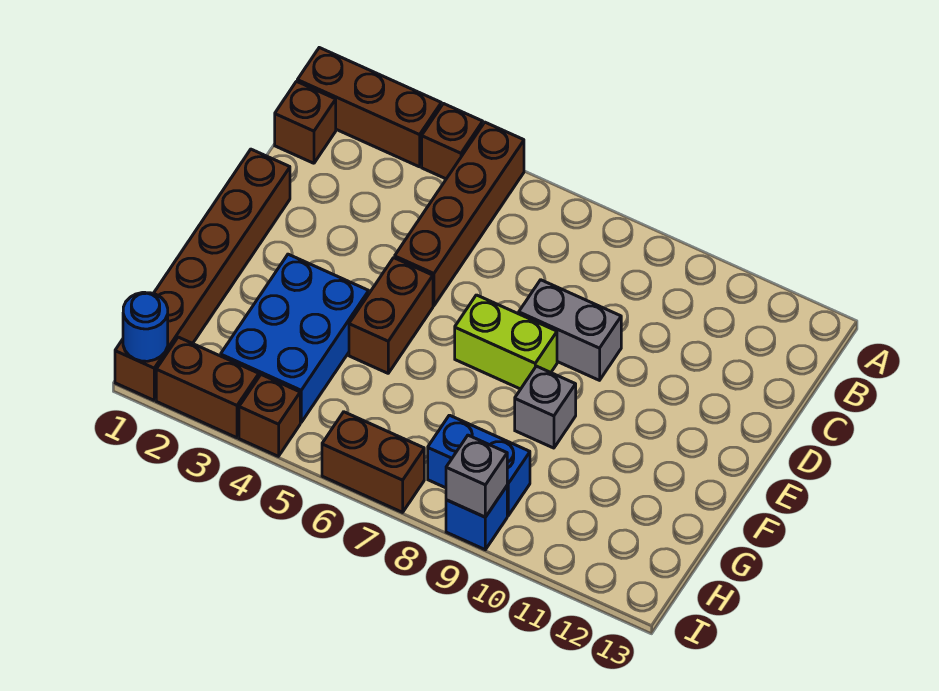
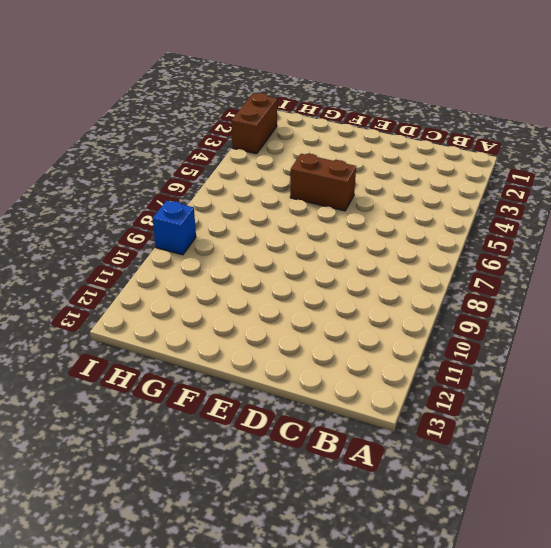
none -> brown 1x3 brick [297,48,441,167]
none -> brown 1x1 brick [422,104,483,179]
none -> brown 1x4 brick [395,122,524,306]

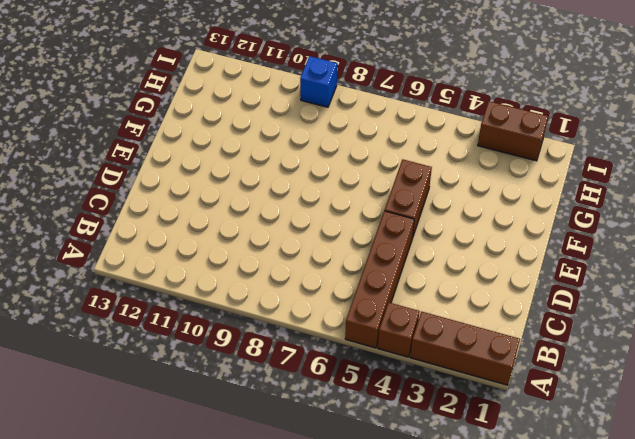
none -> brown 1x1 brick [275,81,336,163]
none -> brown 1x6 brick [115,149,290,400]
none -> grey 1x2 brick [519,280,621,380]

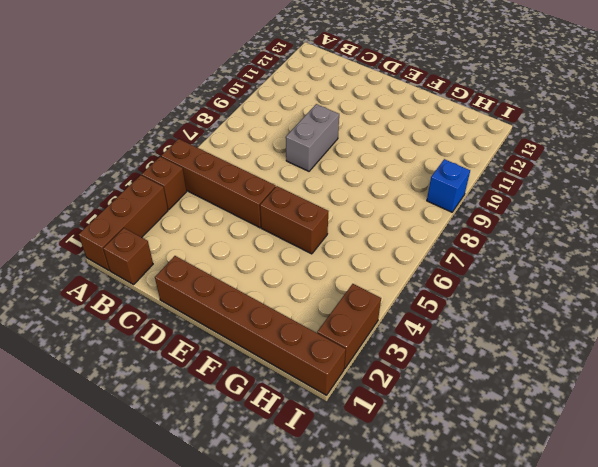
none -> lime 1x2 brick [455,295,557,389]
none -> blue 2x3 brick [221,254,369,422]
none -> grey 1x1 brick [515,366,576,448]

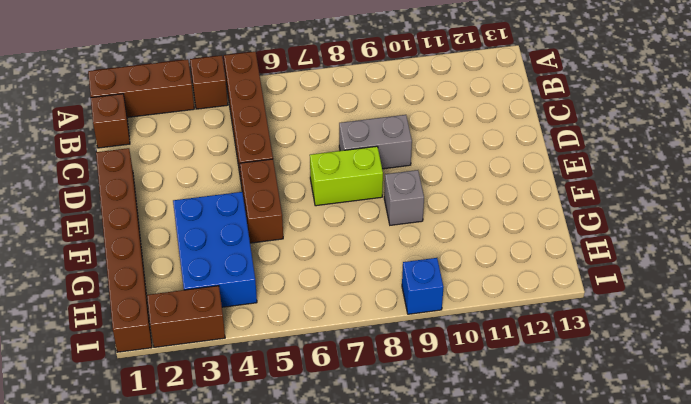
none -> blue 1x2 brick [428,415,530,516]
none -> brown 1x1 brick [239,375,300,456]
none -> brown 1x2 brick [322,412,424,512]

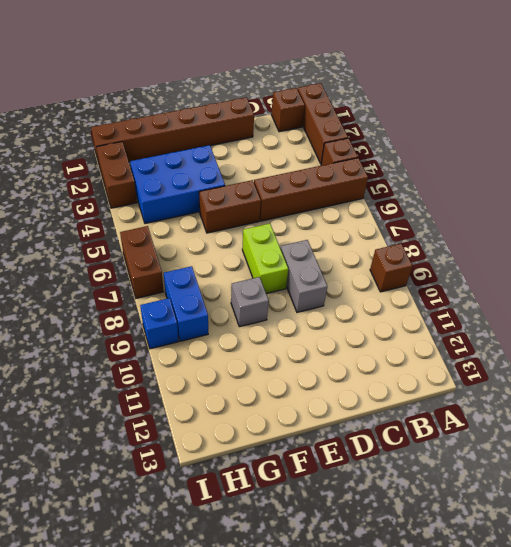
brown 1x1 brick [370,244,413,292] -> brown 1x1 brick moved to [239,375,300,456]
none -> blue 1x1 round brick [123,292,168,361]
none -> grey 1x1 brick [446,435,507,517]

